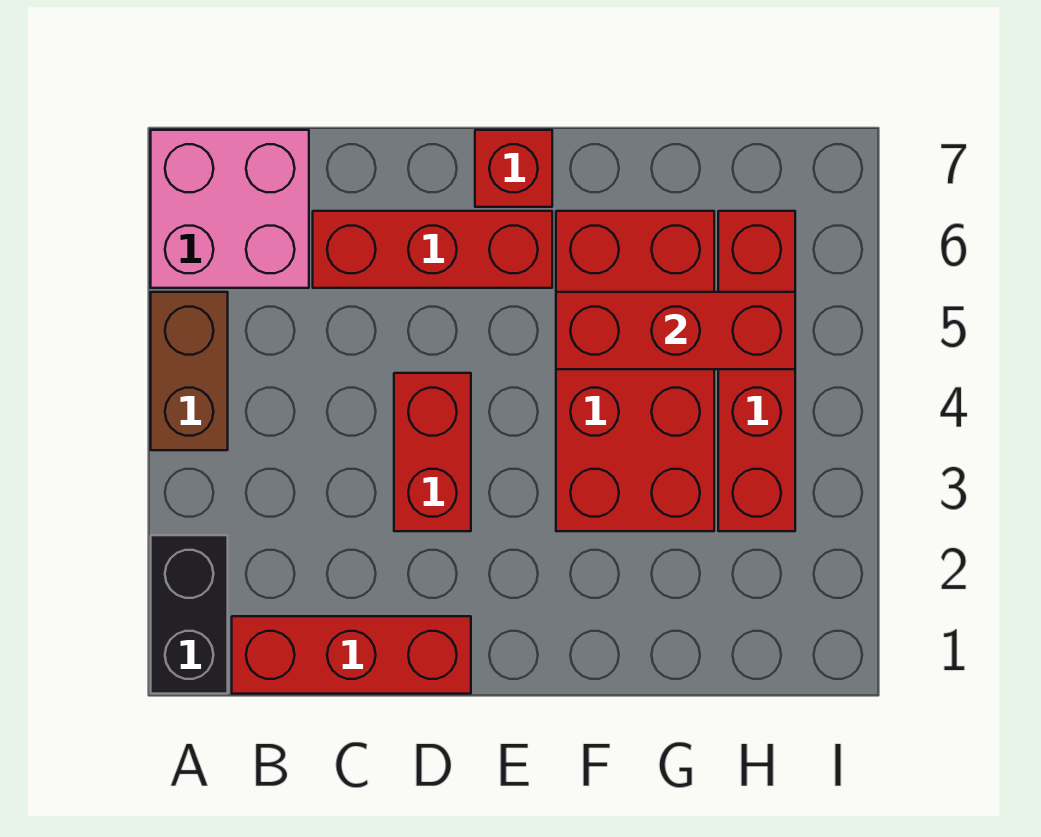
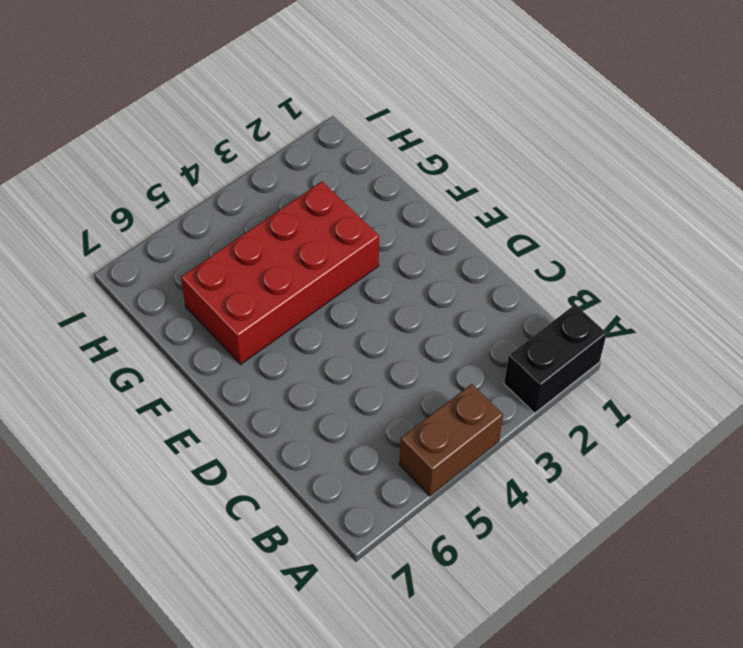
none -> pink 2x2 brick [151,130,309,288]
none -> red 1x3 brick [232,616,471,694]

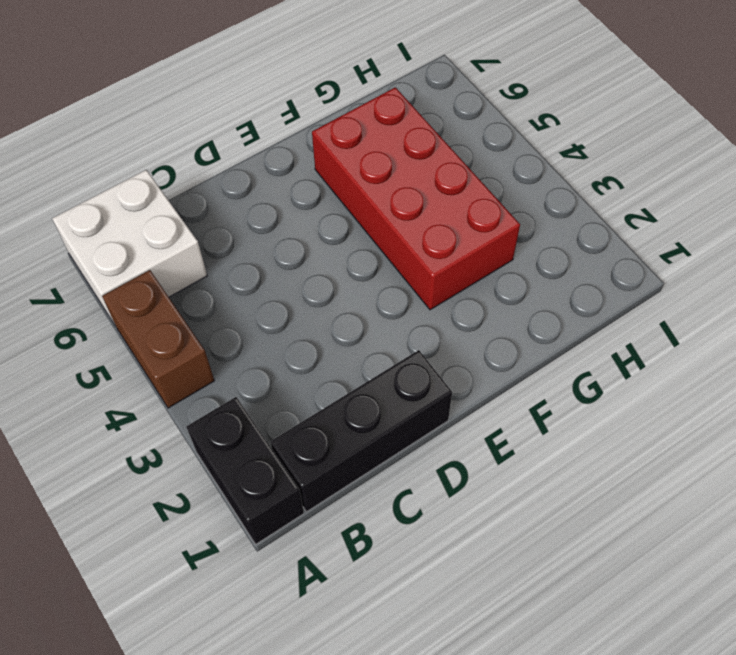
white 2x2 brick [52,170,207,324] -> pink 2x2 brick [151,130,309,288]
black 1x3 brick [270,350,452,512] -> red 1x3 brick [232,616,471,694]
none -> red 1x3 brick [313,211,552,288]
none -> red 1x2 brick [394,373,471,531]

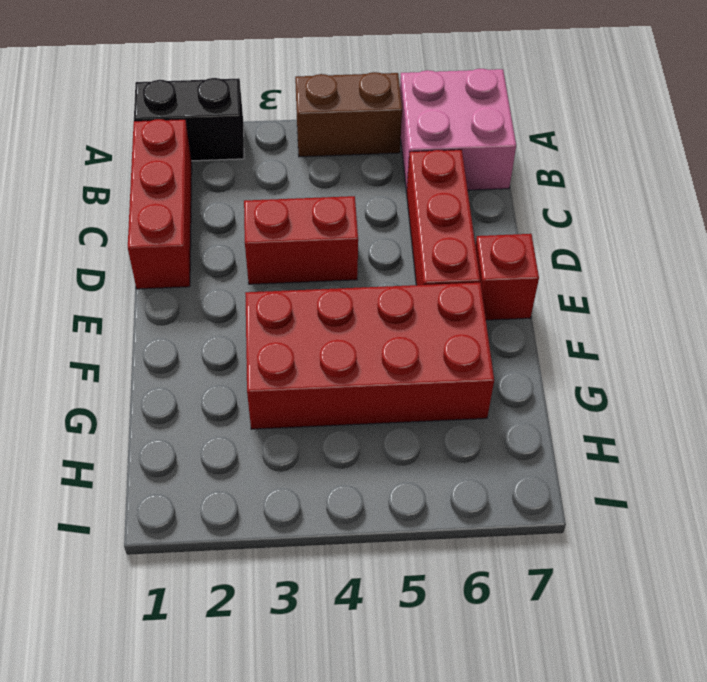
none -> red 1x4 brick [718,211,795,531]
none -> red 1x3 brick [556,292,795,369]

